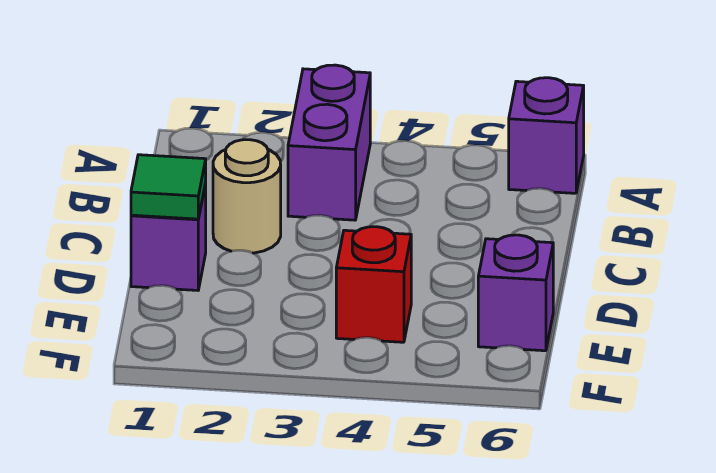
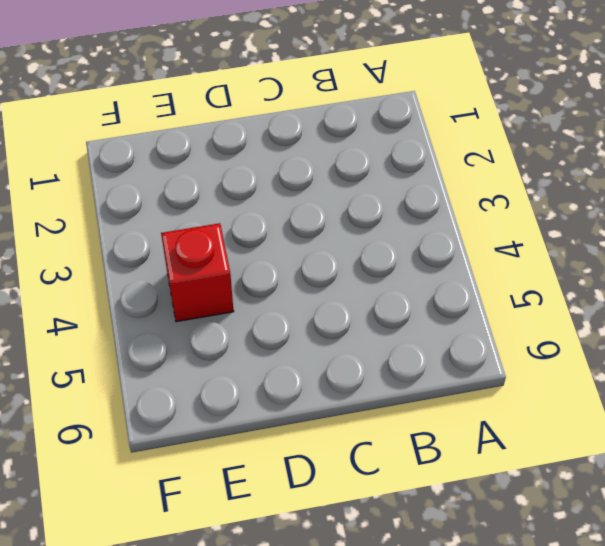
none -> purple 1x2 brick [288,65,370,220]
none -> purple 1x1 brick [509,78,584,193]

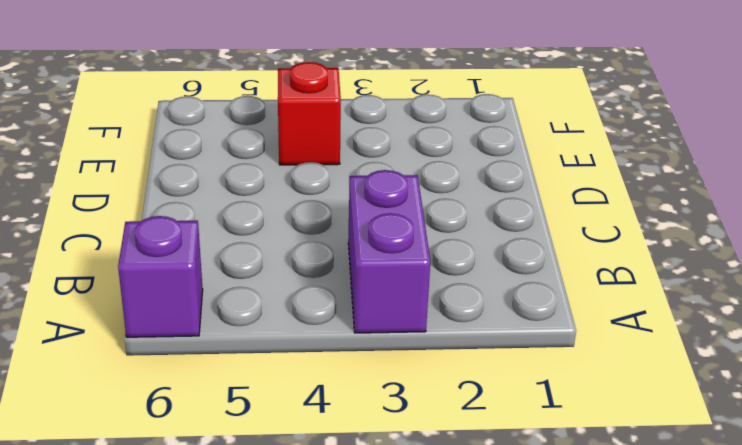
none -> tan 1x1 round brick [213,140,281,253]
none -> purple 1x1 brick [131,184,206,290]

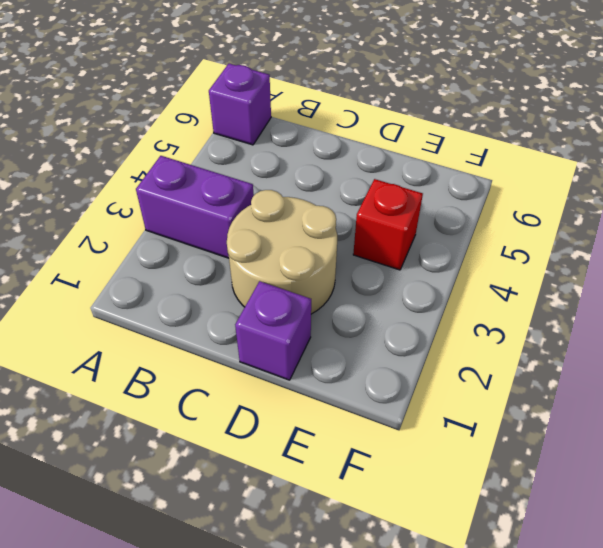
tan 2x2 round brick [227,190,337,314] -> tan 1x1 round brick [213,140,281,253]
none -> purple 1x1 brick [478,235,553,351]
none -> green 1x1 tile [131,155,206,219]

